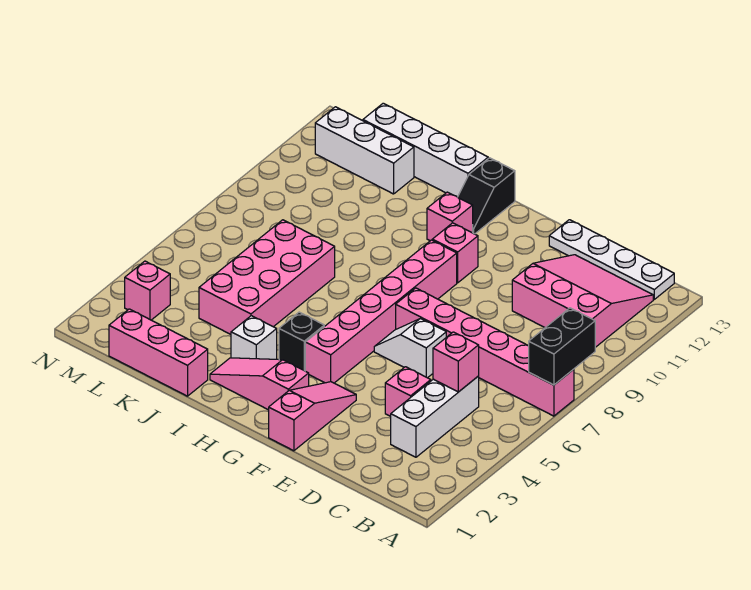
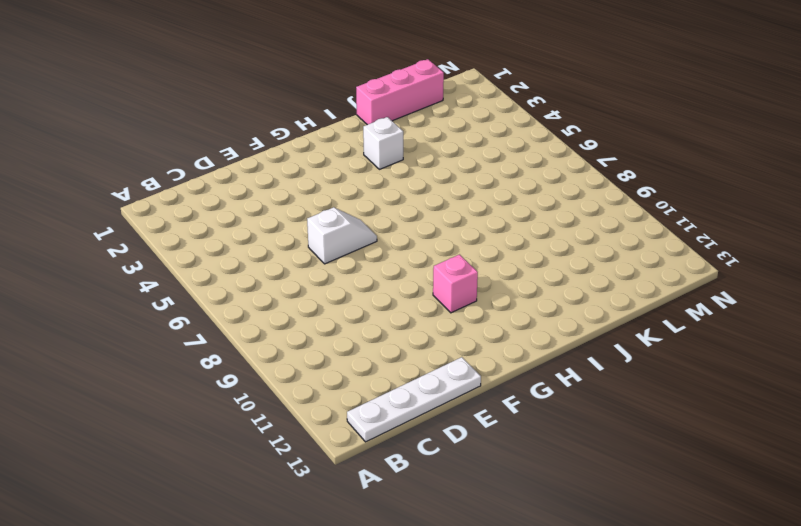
none -> pink 1x6 brick [396,288,574,416]
none -> pink 3x3 slope [512,255,653,347]
none -> white 1x3 brick [391,376,479,457]

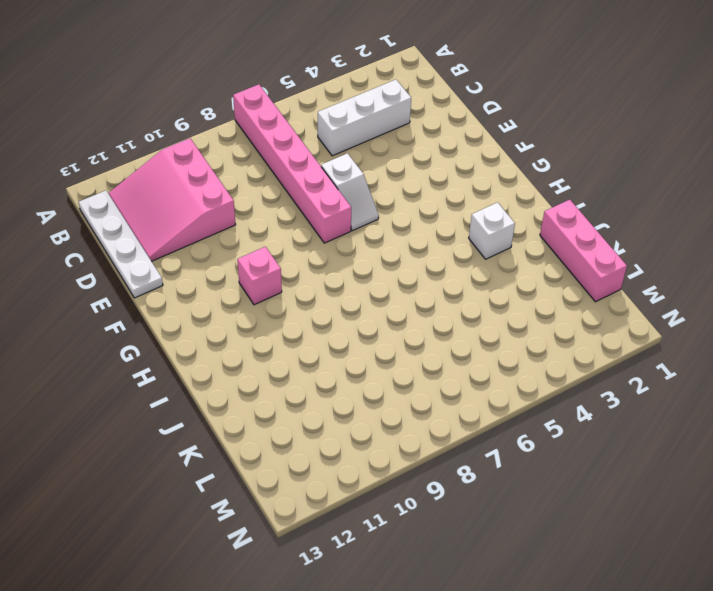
none -> pink 1x1 brick [385,367,431,416]
none -> pink 1x3 slope [269,382,356,451]
none -> pink 1x3 slope [210,358,309,410]

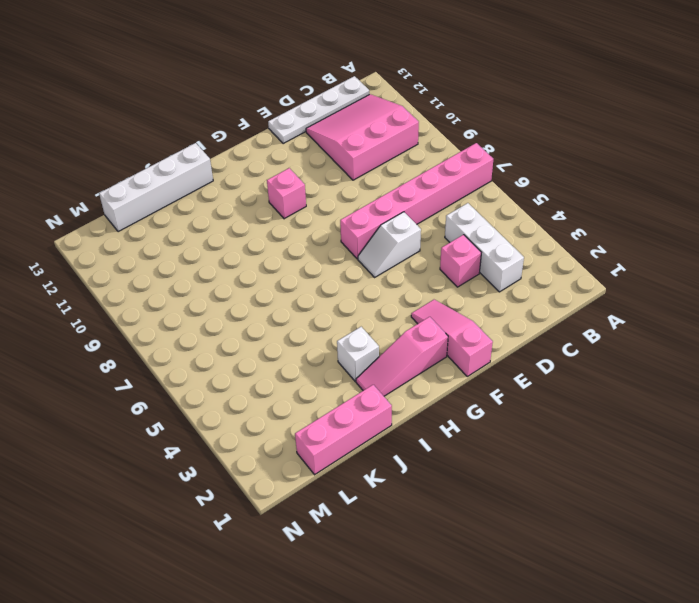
none -> pink 1x6 brick [305,240,457,383]
none -> black 1x1 brick [279,312,324,371]
none -> pink 1x1 brick [427,192,473,241]

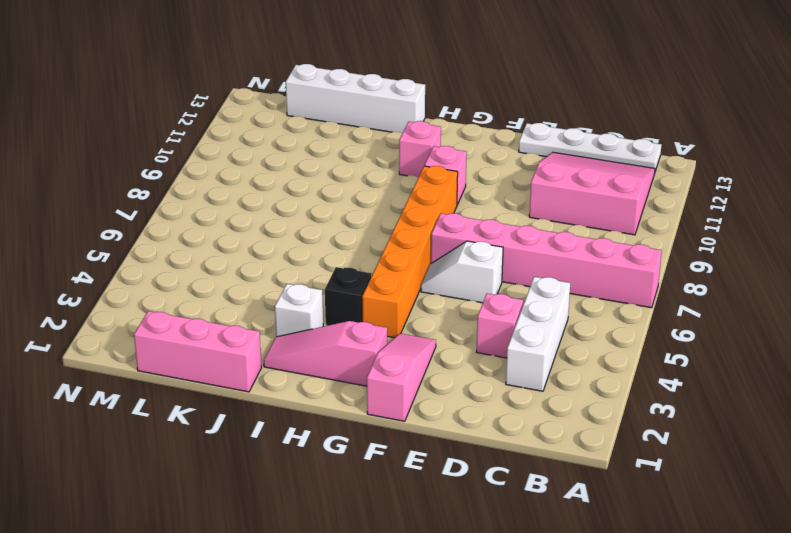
orange 1x6 brick [362,166,458,338] -> pink 1x6 brick [305,240,457,383]
none -> black 1x2 slope [458,158,515,234]
none -> pink 2x4 brick [199,220,335,334]
none -> white 1x3 brick [315,107,414,194]

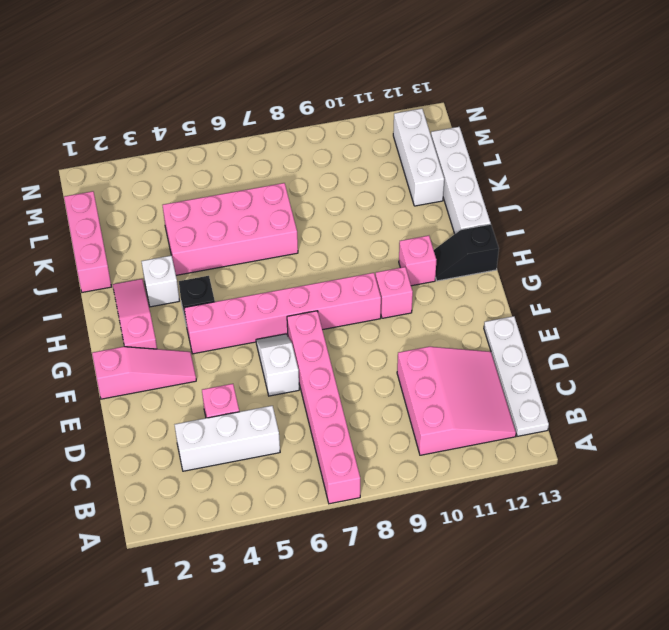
none -> pink 1x1 brick [125,261,170,320]
none -> black 1x2 brick [529,308,595,385]
none -> pink 1x1 brick [433,332,479,392]

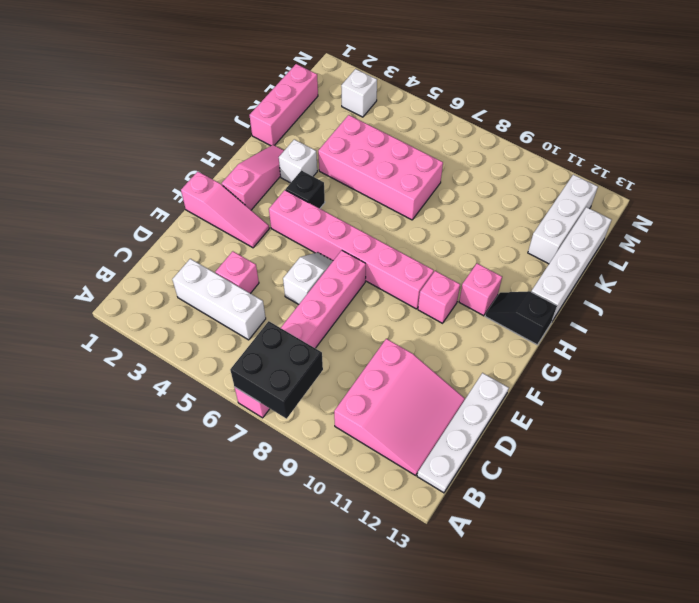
black 2x2 brick [230,321,323,419] -> black 1x2 brick [529,308,595,385]
white 1x1 brick [341,69,377,117] -> pink 1x1 brick [125,261,170,320]
none -> pink 1x1 brick [433,332,479,392]

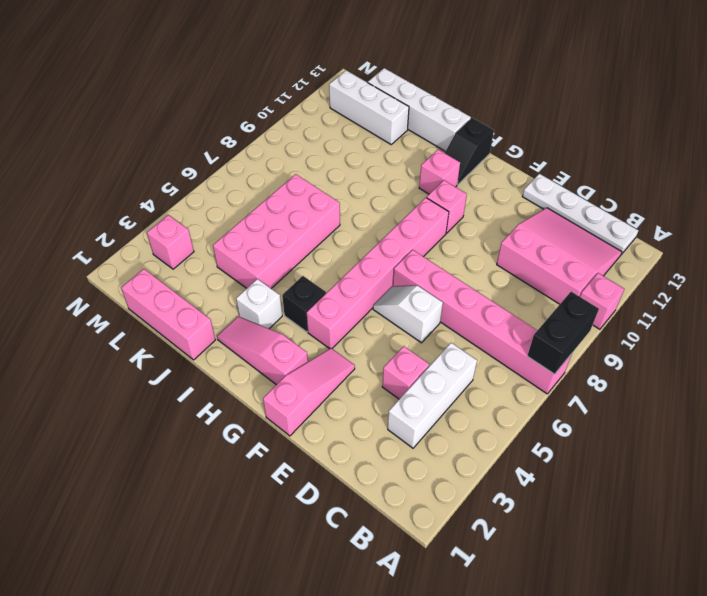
pink 1x1 brick [580,273,624,329] -> pink 1x1 brick moved to [433,332,479,392]

